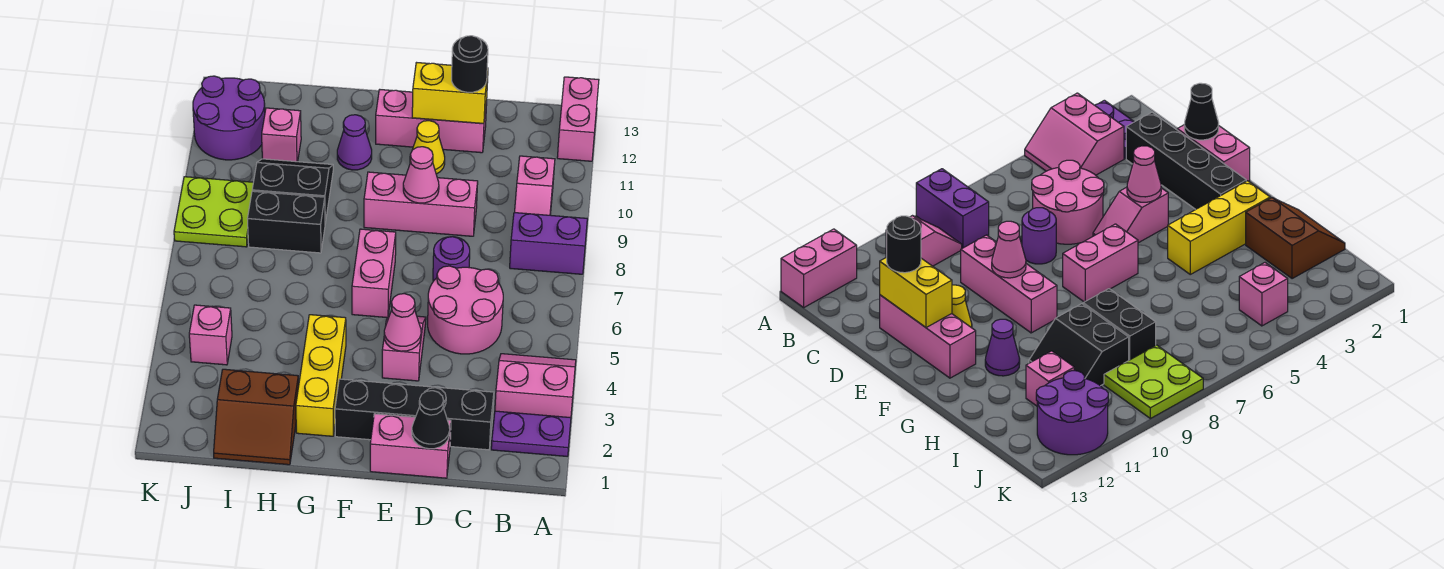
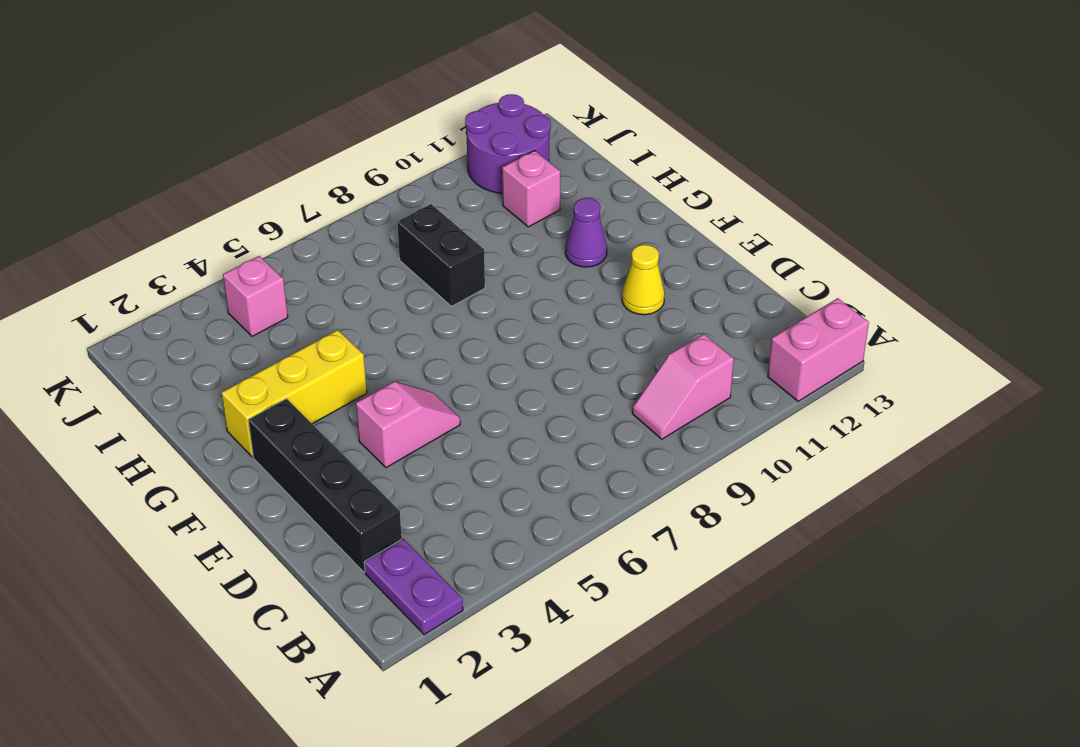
none -> pink 2x2 slope [495,354,576,418]
none -> purple 1x2 brick [510,213,587,274]
none -> pink 2x2 round brick [428,266,503,354]

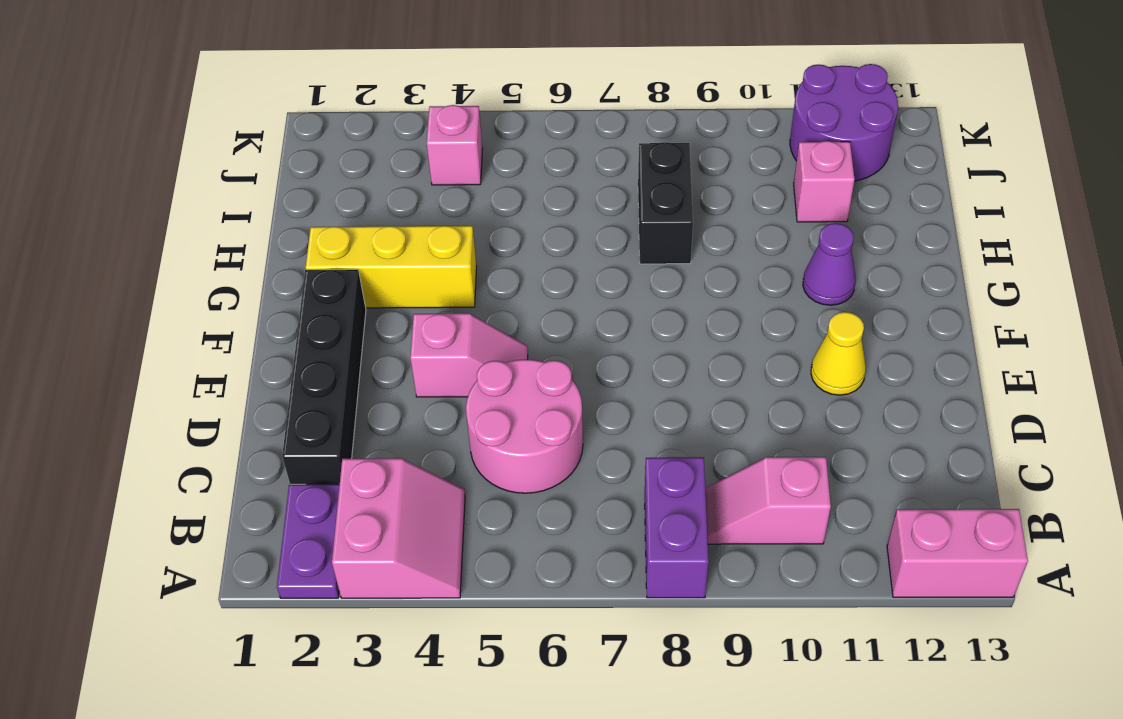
none -> pink 1x2 brick [370,414,451,478]
none -> purple 1x1 round brick [433,237,470,281]
none -> pink 1x3 brick [364,172,478,236]

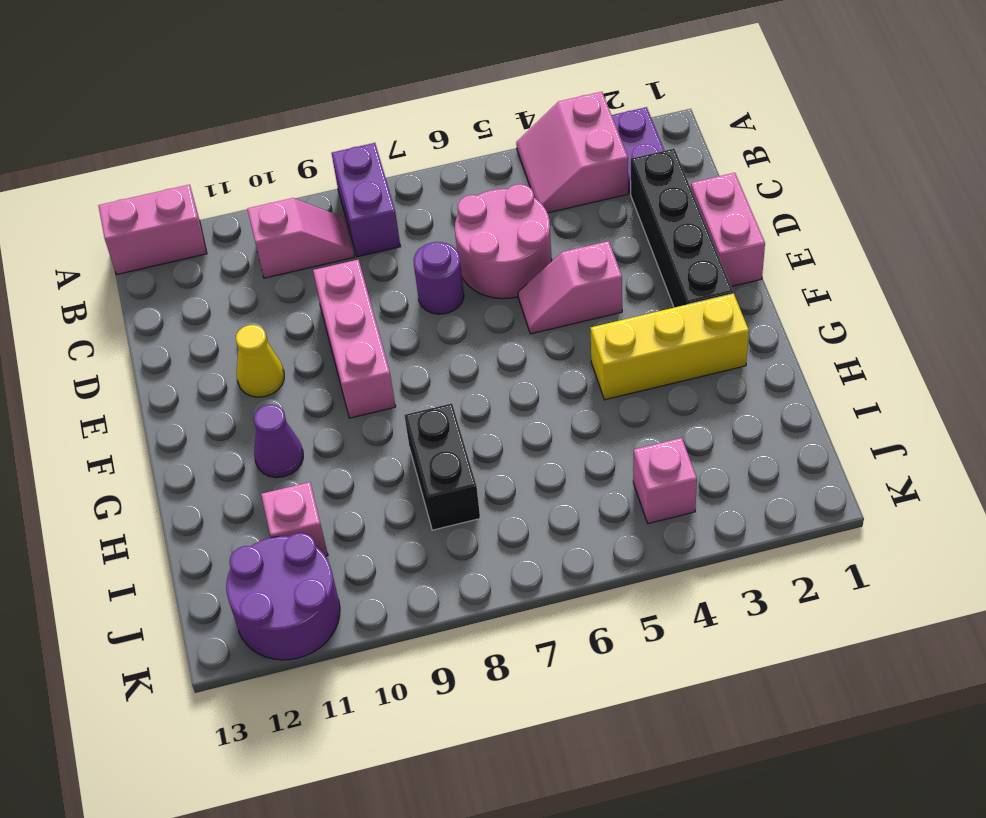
none -> pink 1x3 brick [376,90,487,153]
none -> pink 1x2 brick [352,229,396,318]
none -> brown 2x2 slope [214,369,299,465]

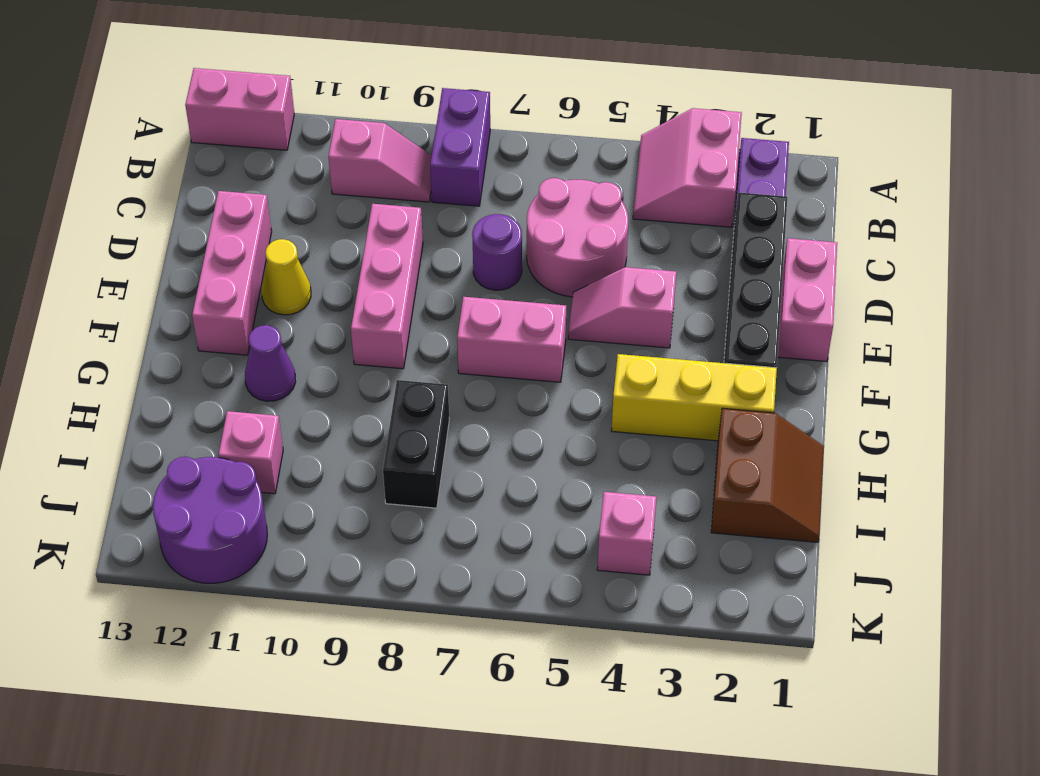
none -> black 2x2 slope [252,159,333,223]
none -> lime 2x2 plate [174,177,253,247]
none -> black 1x1 cone [412,391,450,449]

